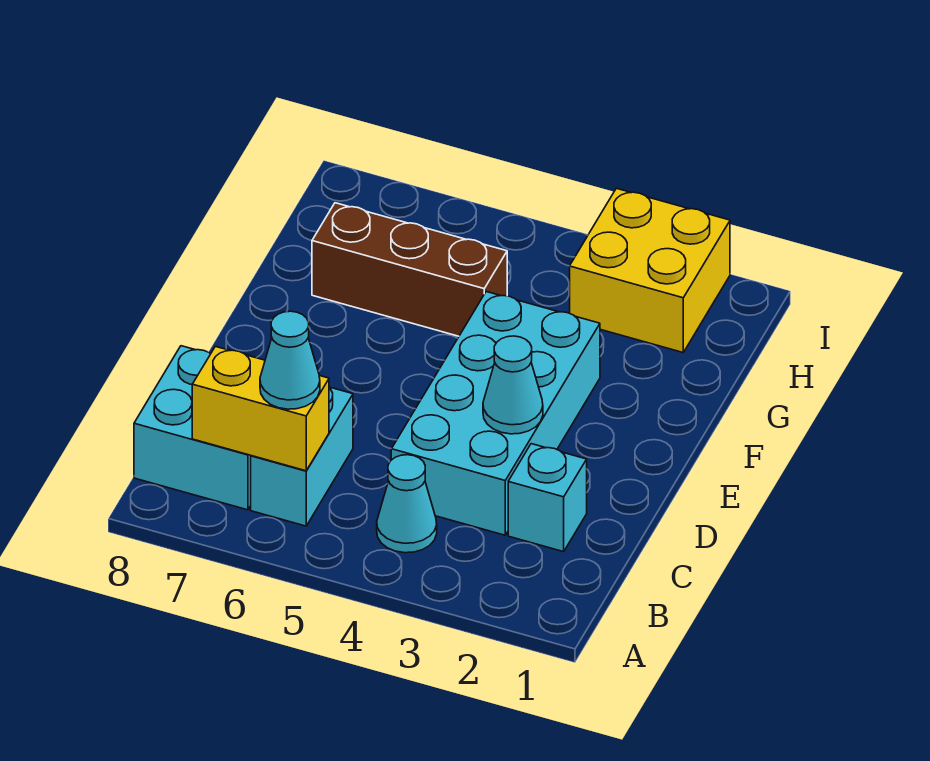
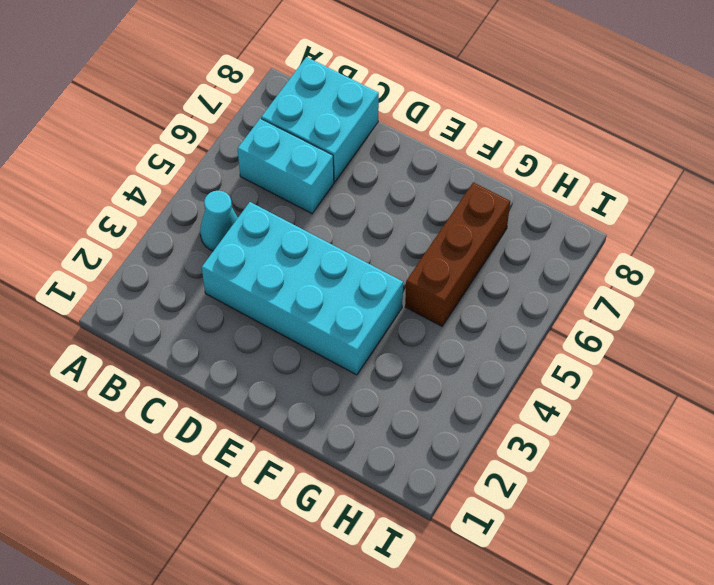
none -> cyan 1x1 brick [508,444,587,552]
none -> yellow 2x2 brick [570,188,730,352]

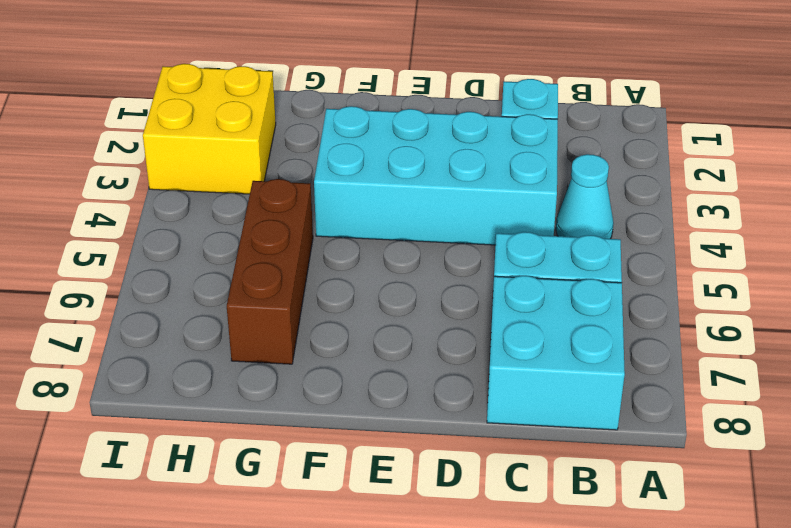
none -> yellow 1x2 brick [192,346,329,471]
none -> cyan 1x1 cone [483,336,543,434]

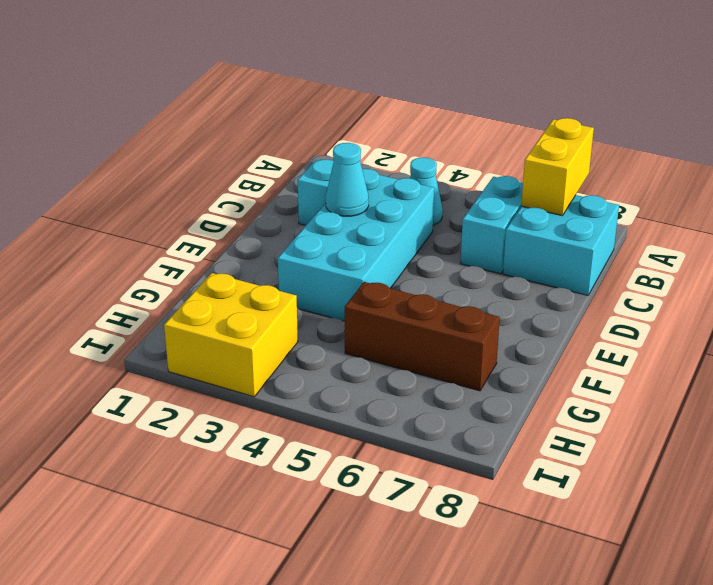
yellow 1x2 brick [521,118,594,216] -> yellow 1x2 brick turned to [192,346,329,471]
none -> cyan 1x1 cone [260,311,320,409]

